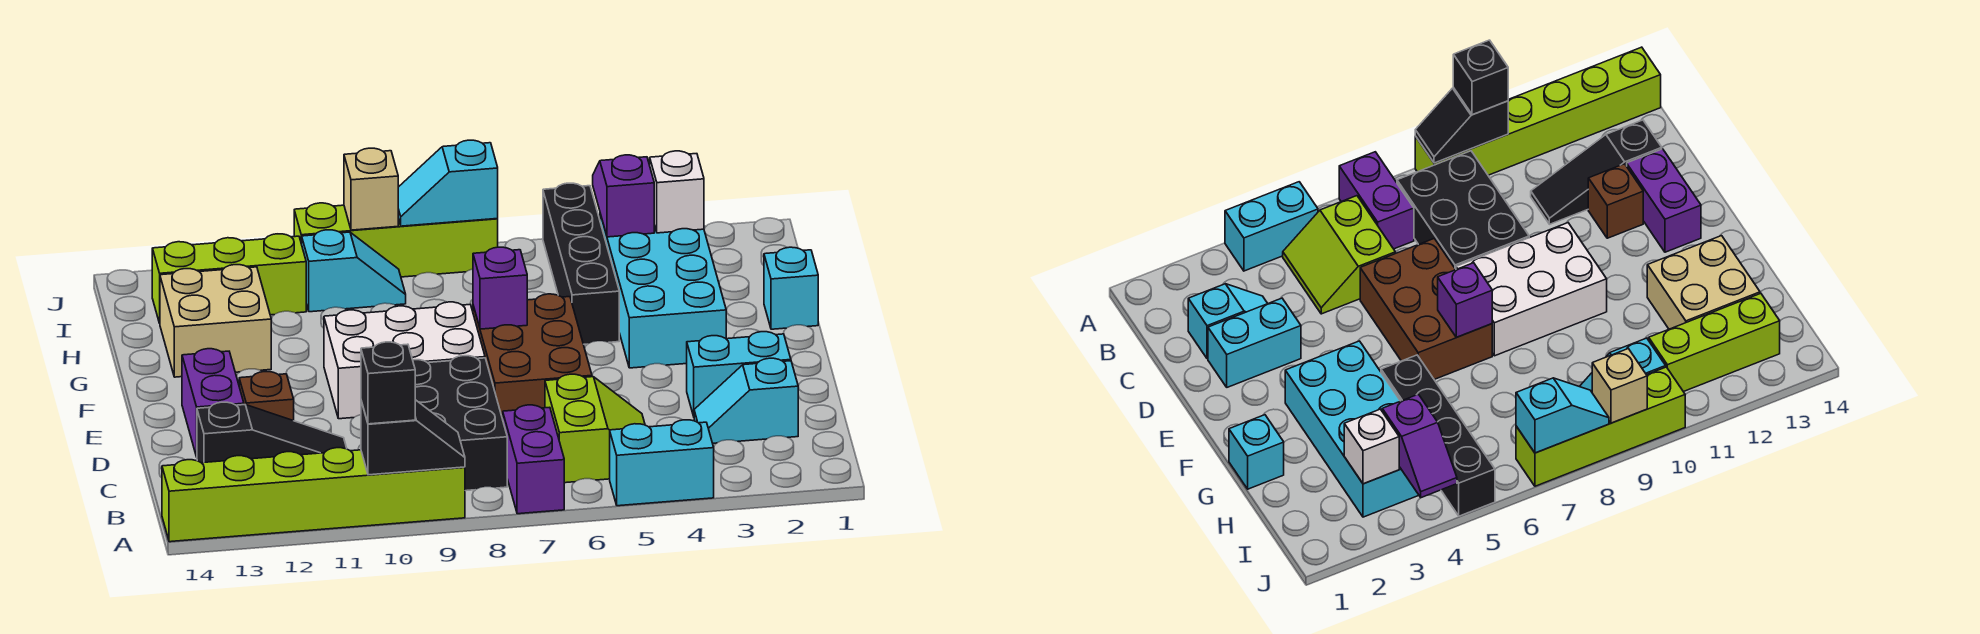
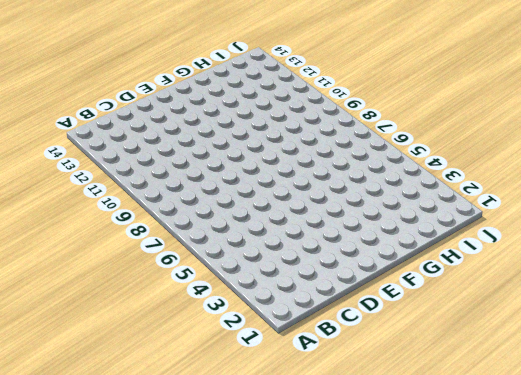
none -> cyan 1x2 brick [610,420,714,506]
none -> purple 1x2 brick [503,405,564,514]
none -> lime 1x6 brick [162,448,465,542]

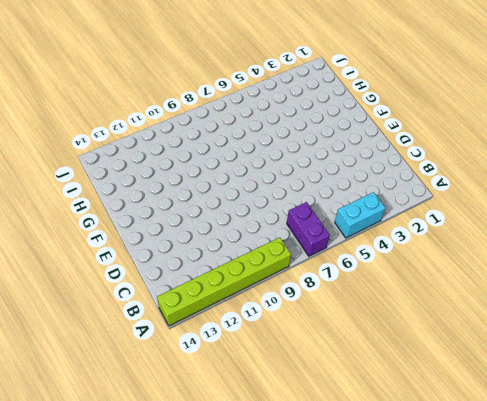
none -> lime 2x2 slope [545,374,645,483]
none -> black 2x3 brick [413,356,507,491]
none -> cyan 1x2 slope [694,358,798,443]

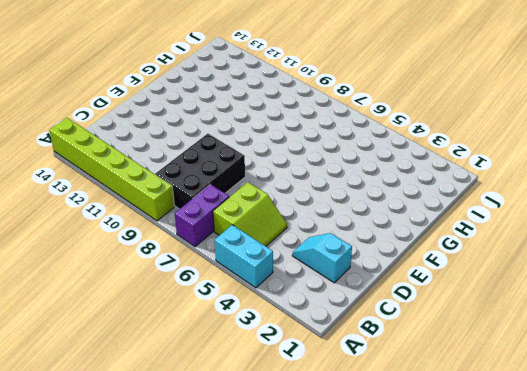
none -> black 1x3 slope [197,402,347,463]
none -> cyan 1x2 brick [687,332,791,416]
none -> brown 2x3 brick [473,294,592,419]

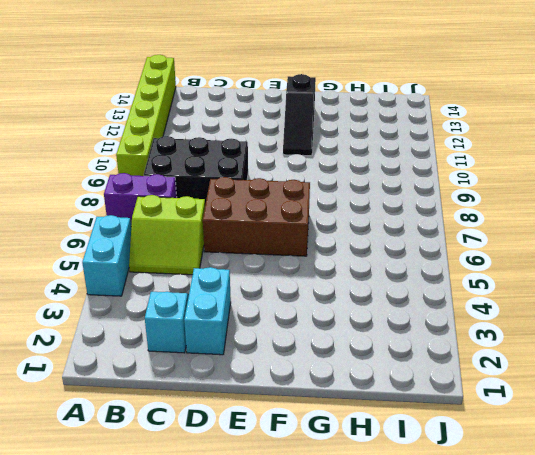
black 1x3 slope [283,74,316,156] -> black 1x3 slope moved to [197,402,347,463]
none -> brown 1x1 brick [239,372,294,421]
none -> purple 1x2 brick [182,349,244,457]
none -> white 2x3 brick [324,302,485,419]

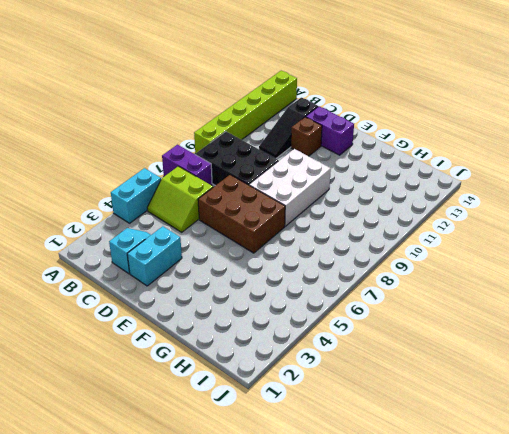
none -> cyan 2x4 brick [600,214,726,368]
none -> cyan 1x1 brick [764,247,818,329]
none -> black 1x4 brick [543,183,619,344]

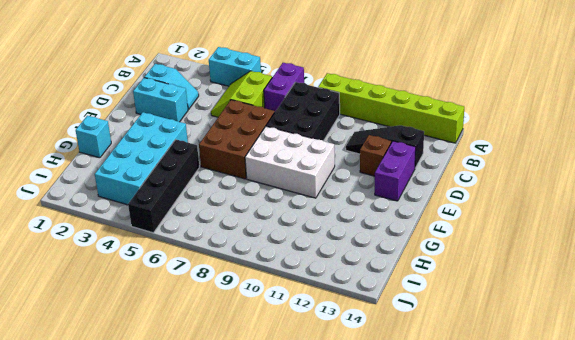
none -> tan 2x2 brick [160,265,271,377]
none -> cyan 1x2 slope [302,230,406,312]
none -> lime 1x3 brick [152,234,306,323]

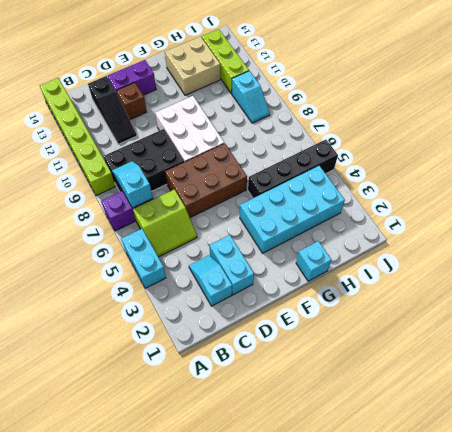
cyan 1x2 slope [112,161,153,208] -> cyan 1x2 slope moved to [398,140,498,226]
none -> lime 1x4 brick [294,203,498,277]
none -> black 1x2 slope [361,400,465,475]
none -> purple 1x1 brick [473,247,527,329]

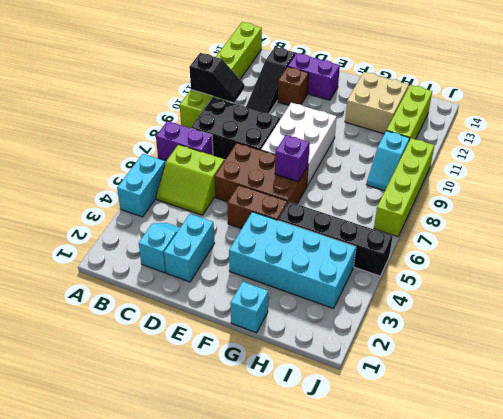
black 1x2 slope [190,53,244,103] -> black 1x2 slope turned to [361,400,465,475]
brown 1x2 brick [227,185,287,229] -> none
none -> white 1x1 brick [650,151,704,233]
none -> purple 1x2 slope [593,155,654,237]
none -> cyan 1x2 slope [398,140,498,226]

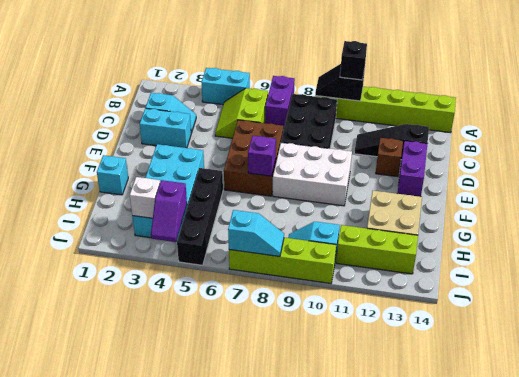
none -> tan 1x1 brick [344,148,398,230]

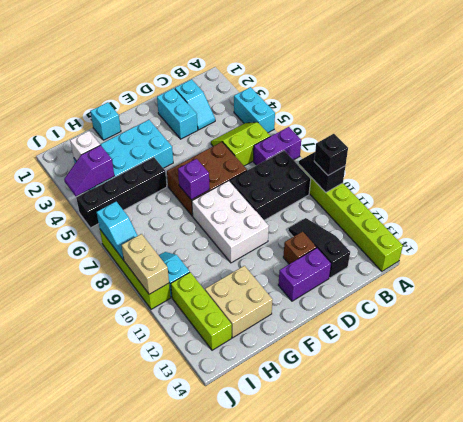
tan 1x2 brick [122,234,169,294] -> tan 1x1 brick [344,148,398,230]

